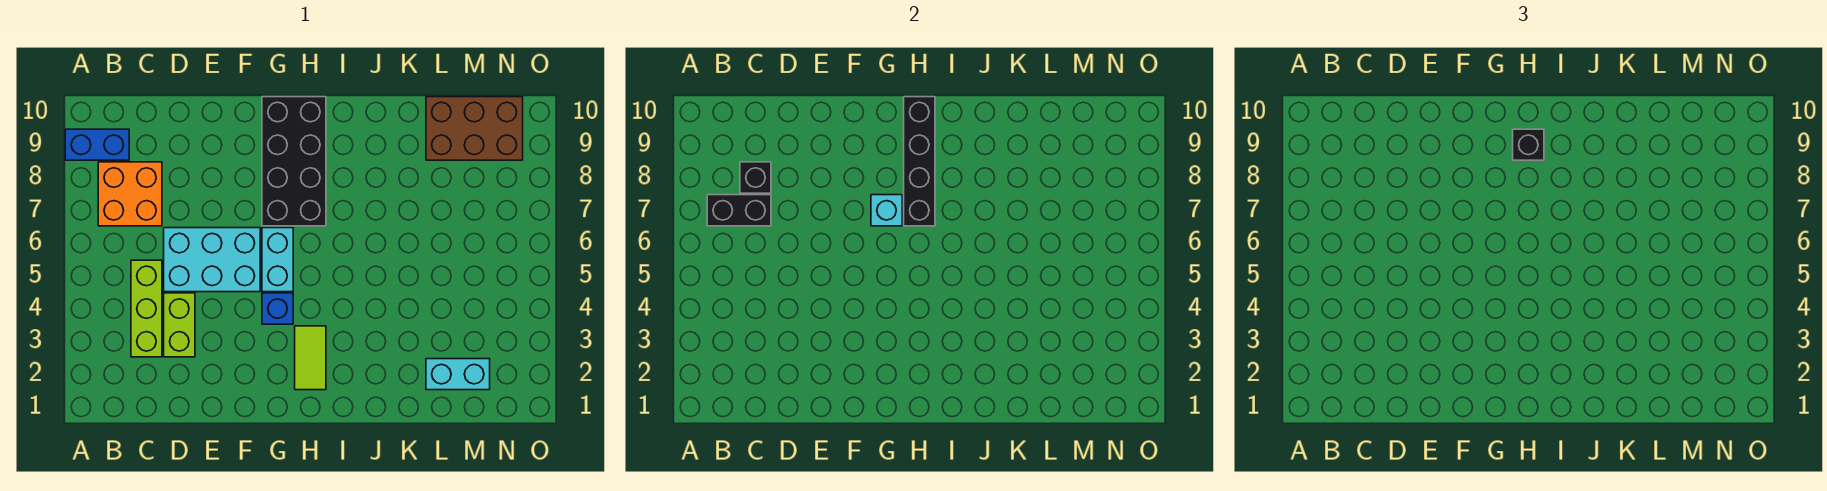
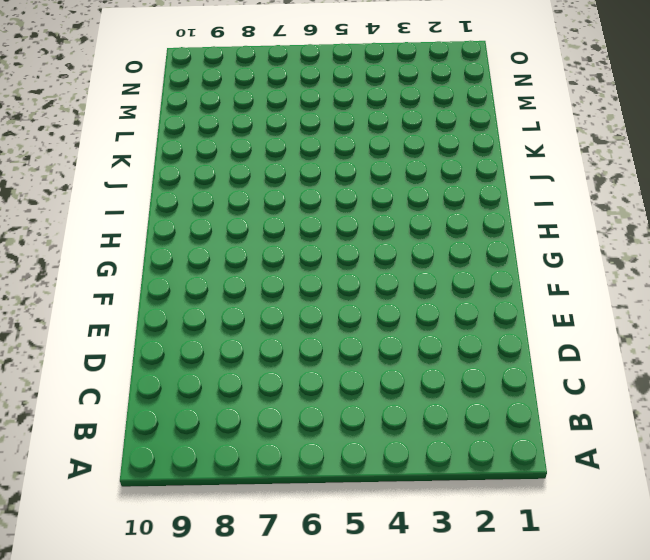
none -> blue 1x2 brick [65,129,129,160]
none -> orange 2x2 brick [98,162,162,226]
none -> lime 1x3 brick [131,260,162,357]

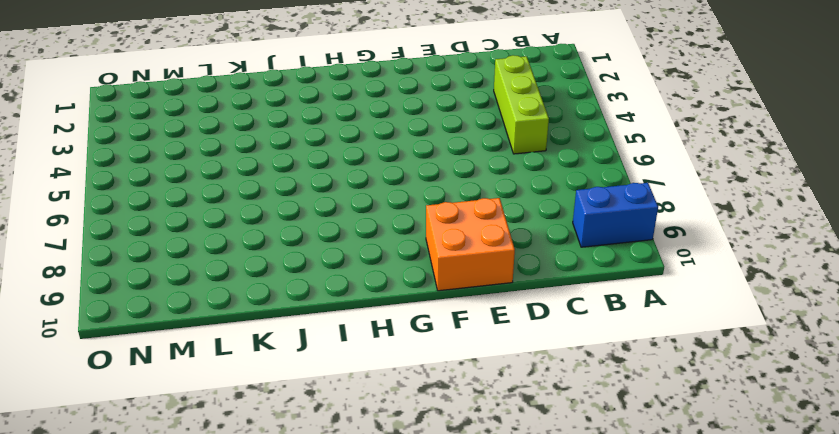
orange 2x2 brick [426,198,515,291] -> orange 2x2 brick moved to [98,162,162,226]
none -> lime 1x2 brick [164,293,195,357]
none -> cyan 2x3 brick [164,228,260,292]
none -> blue 1x1 brick [262,293,293,324]

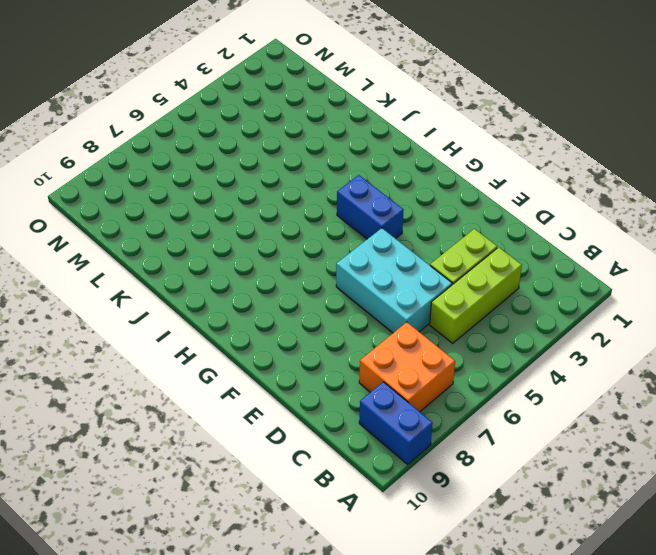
blue 1x2 brick [337,175,404,239] -> blue 1x1 brick [262,293,293,324]
none -> cyan 1x2 brick [262,228,293,292]
none -> black 2x4 brick [262,97,326,226]
none -> lime 1x2 tile [295,326,326,390]

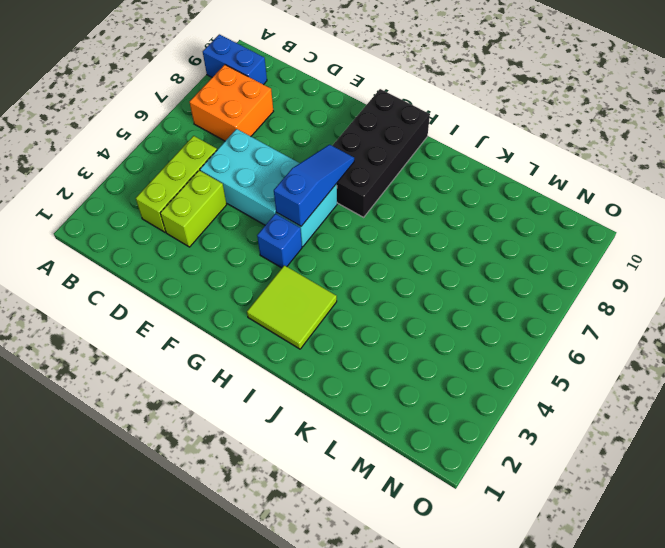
blue 1x3 slope [274,145,354,226] -> cyan 1x1 brick [871,195,902,226]
lime 2x2 tile [247,265,337,349] -> lime 1x2 tile [295,326,326,390]
none -> cyan 1x2 brick [426,359,490,390]
none -> brown 2x3 brick [426,97,523,160]
none -> black 1x2 brick [707,195,771,226]

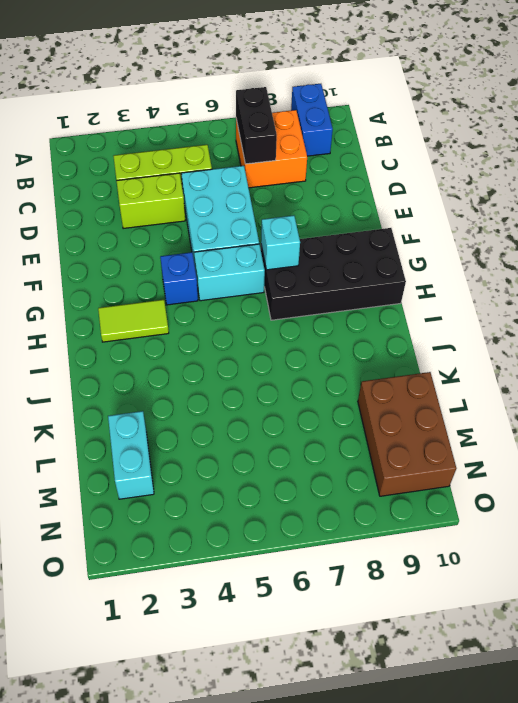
none -> black 1x1 brick [740,162,771,193]
none -> black 1x4 brick [904,97,935,226]
none -> black 1x1 brick [1513,129,1544,160]

